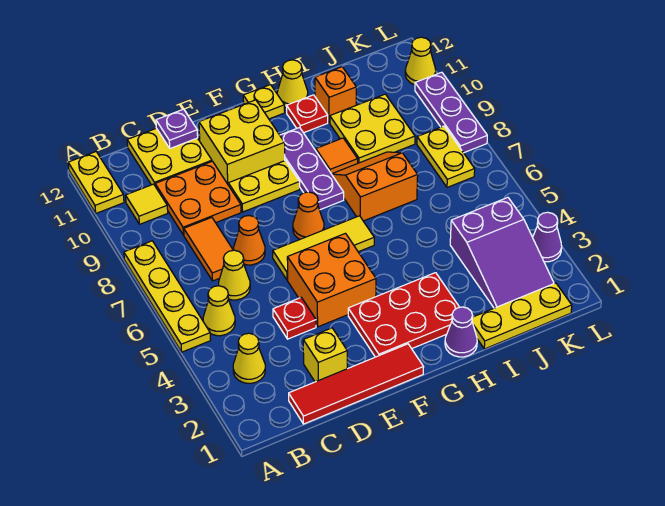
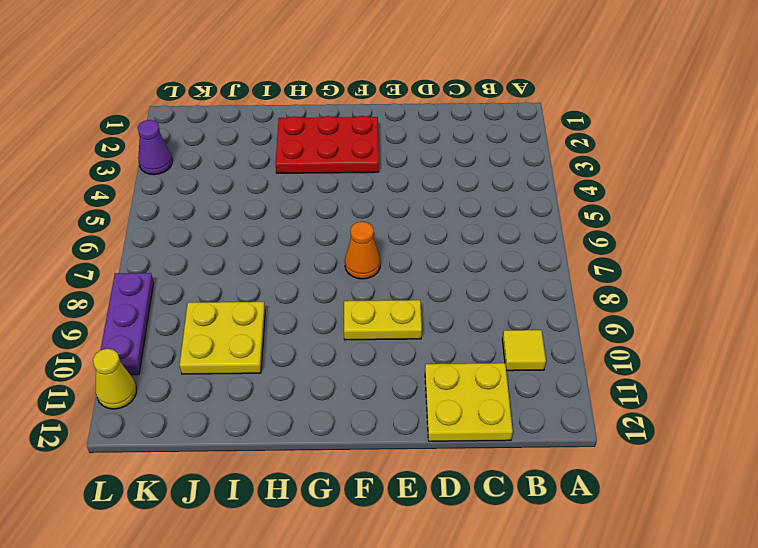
none -> yellow 1x4 plate [124,241,211,352]
none -> yellow 1x2 plate [68,152,124,213]
none -> yellow 1x1 cone [233,333,265,383]
none -> yellow 1x1 cone [203,286,235,336]

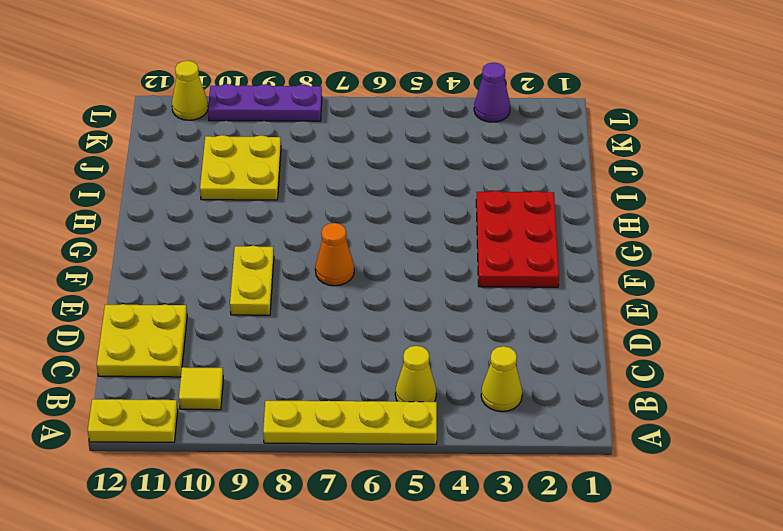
none -> red 1x4 tile [289,344,423,424]
none -> yellow 1x1 cone [219,250,250,300]
none -> orange 1x2 tile [184,217,233,281]
none -> orange 2x2 plate [155,161,241,235]

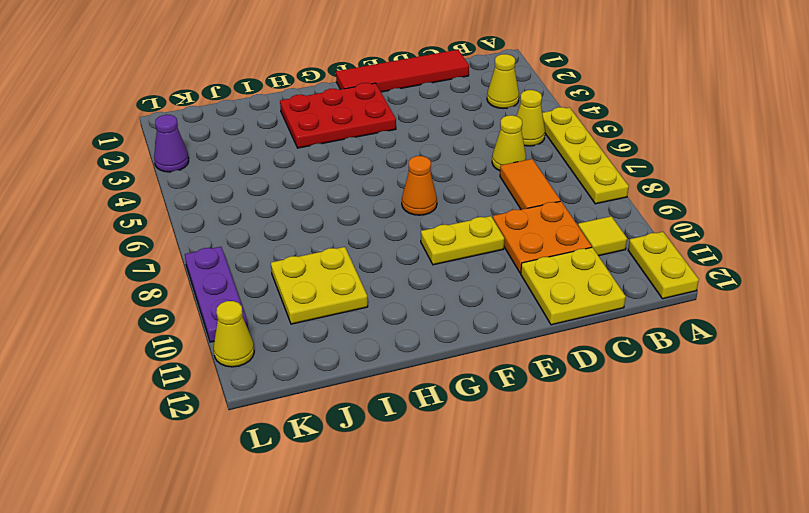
none -> yellow 1x1 brick [303,328,347,382]
none -> red 1x1 plate [273,297,316,339]
none -> orange 1x1 cone [234,216,265,265]
none -> orange 2x2 brick [287,233,376,327]

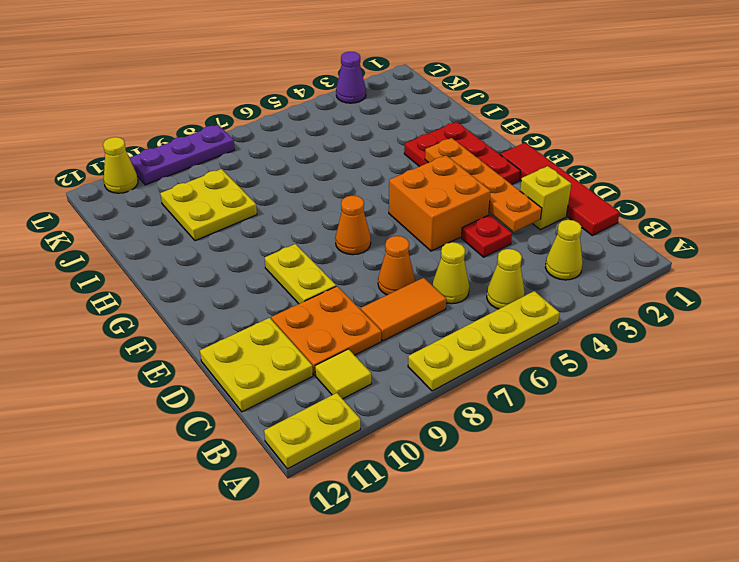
orange 1x4 plate [425,138,542,232] -> none
none -> yellow 1x3 tile [273,216,374,280]
none -> yellow 2x2 brick [199,100,285,185]
none -> purple 1x3 plate [280,128,344,210]
none -> yellow 1x1 plate [243,85,285,119]

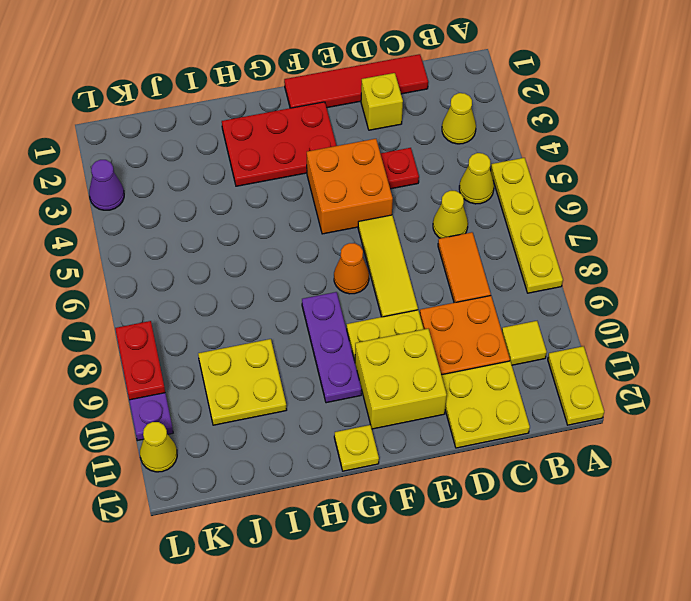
yellow 1x3 tile [358,215,418,317] -> yellow 1x3 tile turned to [273,216,374,280]
red 1x2 plate [115,321,165,400] -> none
none -> orange 1x1 cone [234,216,265,265]
none -> purple 1x1 cone [445,307,477,357]
none -> orange 2x2 slope [332,152,418,221]
none -> orange 1x1 tile [316,138,358,174]

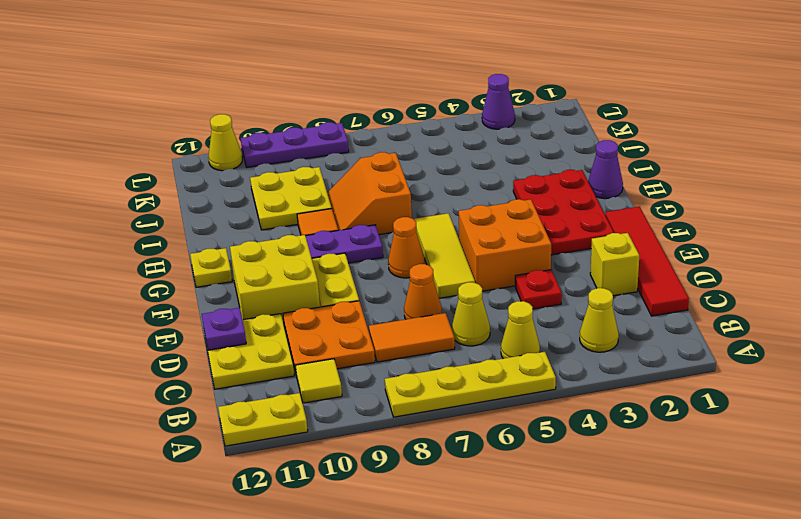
none -> red 1x1 plate [286,95,328,133]
none -> yellow 1x1 cone [277,60,308,108]
none -> yellow 1x3 plate [472,283,572,349]
none -> orange 1x1 brick [315,67,356,123]

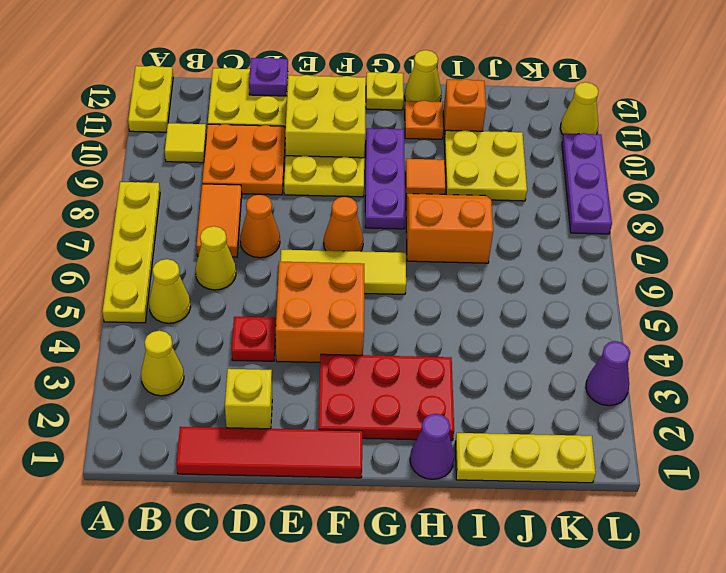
orange 1x1 plate [405,100,444,139] -> red 1x1 plate [286,95,328,133]
none -> purple 2x3 slope [450,197,554,308]
none -> yellow 1x2 plate [417,126,475,187]

